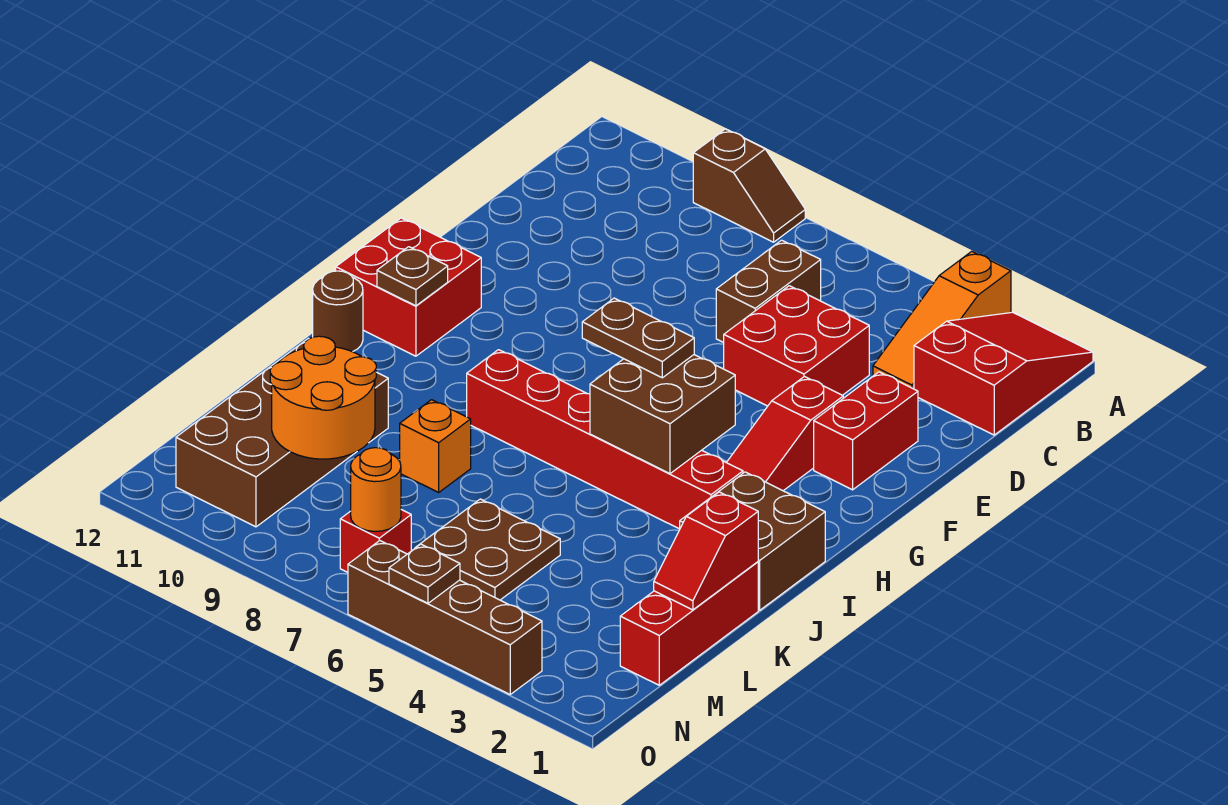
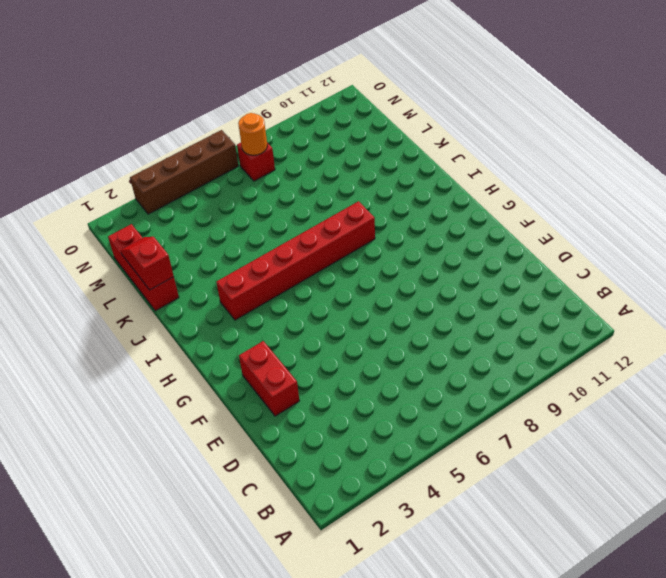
none -> red 2x3 slope [914,312,1093,435]
none -> orange 1x3 slope [873,251,1011,389]
none -> brown 1x2 slope [693,129,805,242]

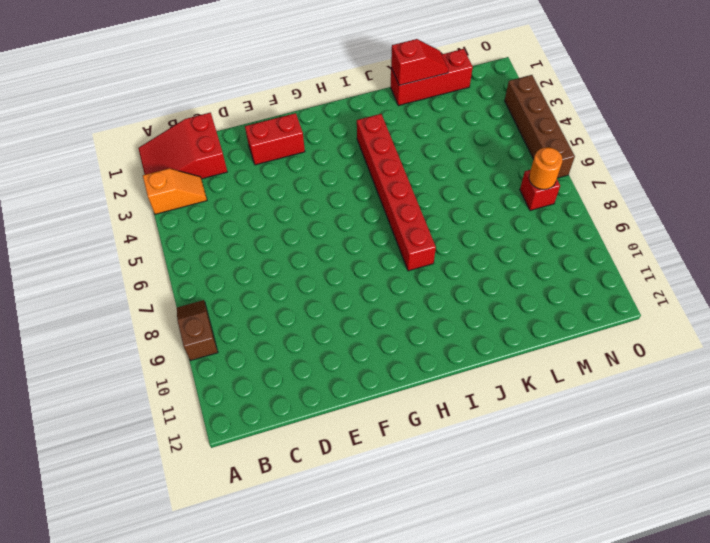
orange 1x2 slope [143,168,207,214] -> orange 1x3 slope [873,251,1011,389]
none -> brown 1x2 brick [716,240,821,343]
none -> red 2x2 brick [724,286,869,406]
none -> red 1x3 slope [726,377,843,491]

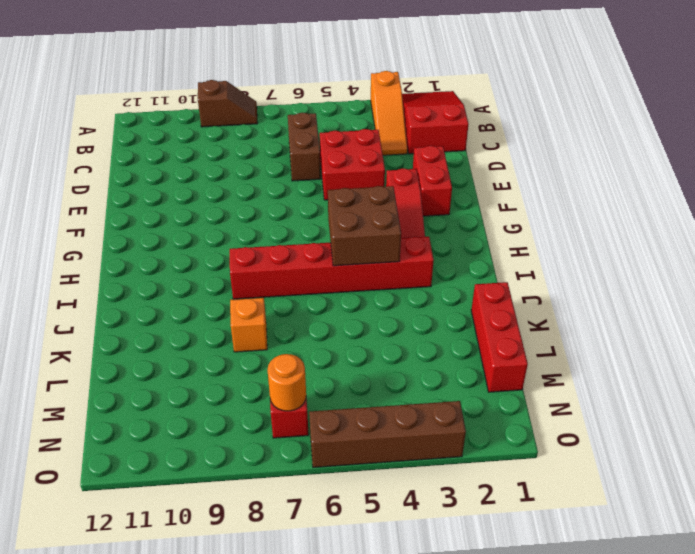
none -> red 2x2 brick [336,218,481,356]
none -> brown 2x2 brick [680,472,825,610]
none -> brown 1x1 round brick [313,271,363,352]

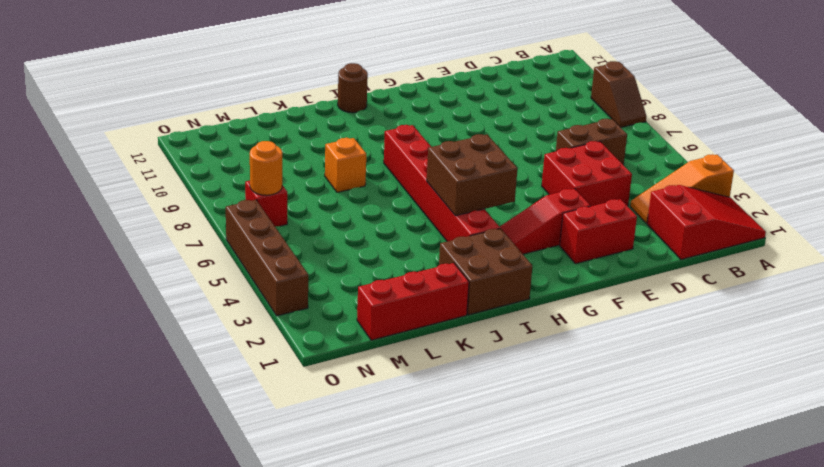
none -> red 2x2 brick [336,218,481,356]
none -> brown 2x4 brick [176,338,388,527]
none -> brown 2x2 plate [415,499,560,600]

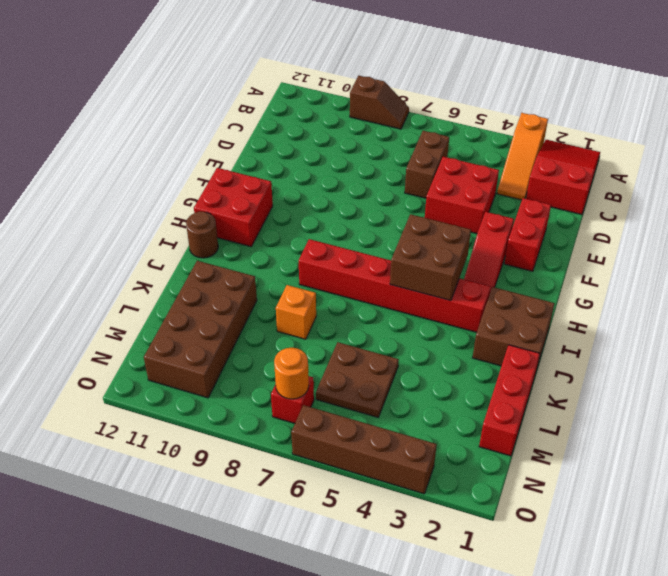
none -> brown 1x1 plate [377,247,448,306]
none -> red 1x2 slope [654,492,758,610]
none -> orange 2x2 round brick [270,336,376,459]

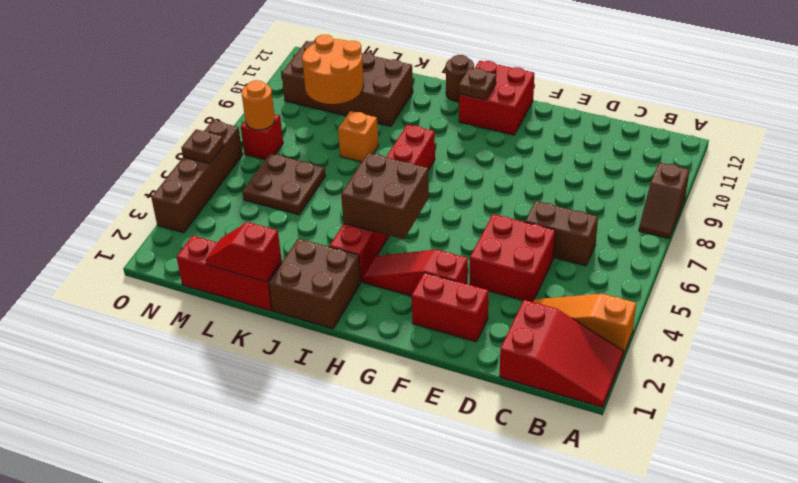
none -> brown 1x2 plate [582,298,694,378]

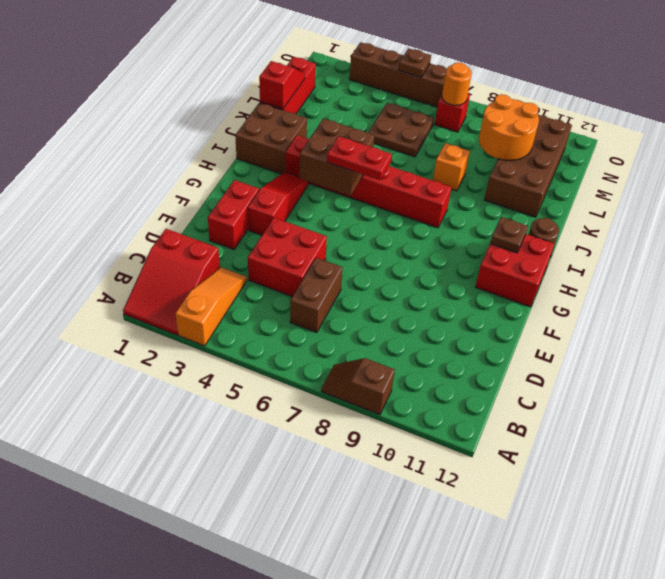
red 1x2 plate [327,136,392,180] -> brown 1x2 plate [582,298,694,378]

